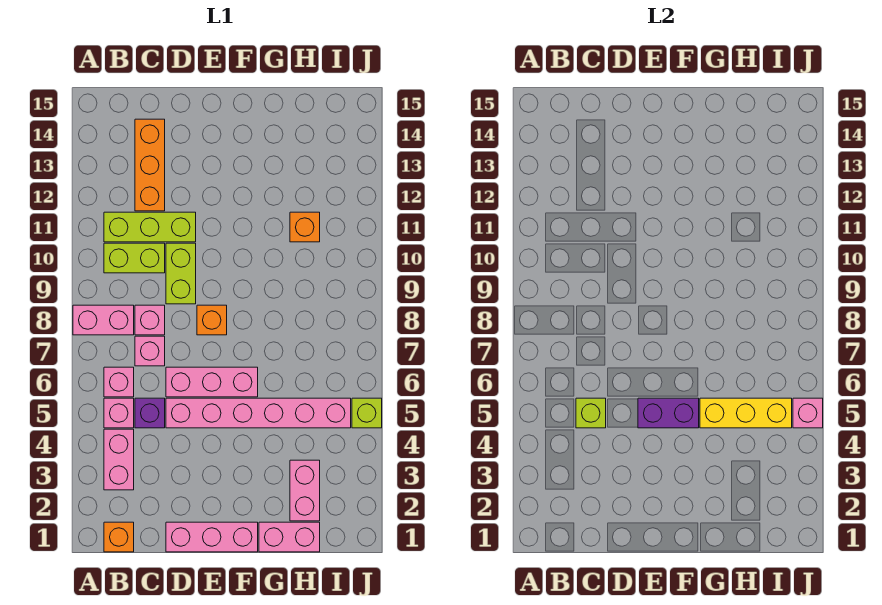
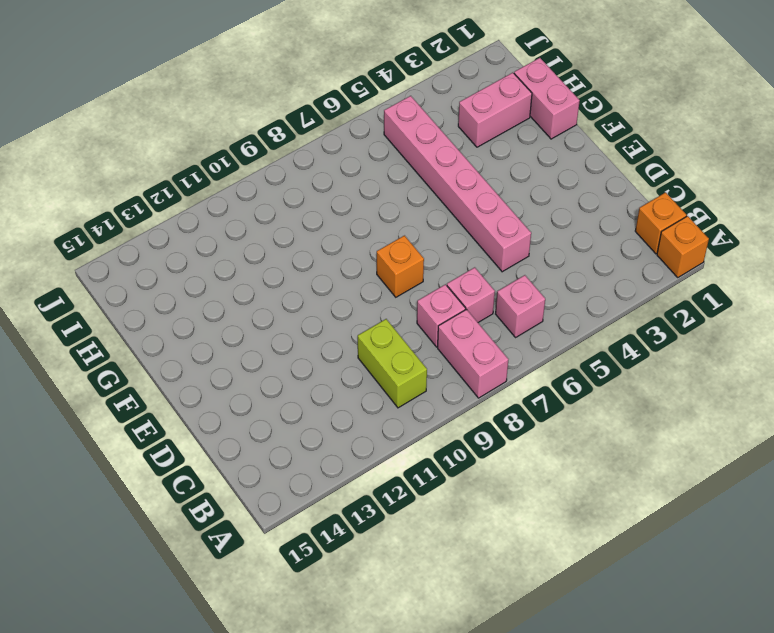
orange 1x1 brick [657,216,709,277] -> orange 1x1 brick moved to [290,212,320,242]
none -> pink 1x2 brick [104,429,134,490]
none -> pink 1x1 brick [104,398,134,428]
none -> lime 1x3 brick [104,212,196,242]

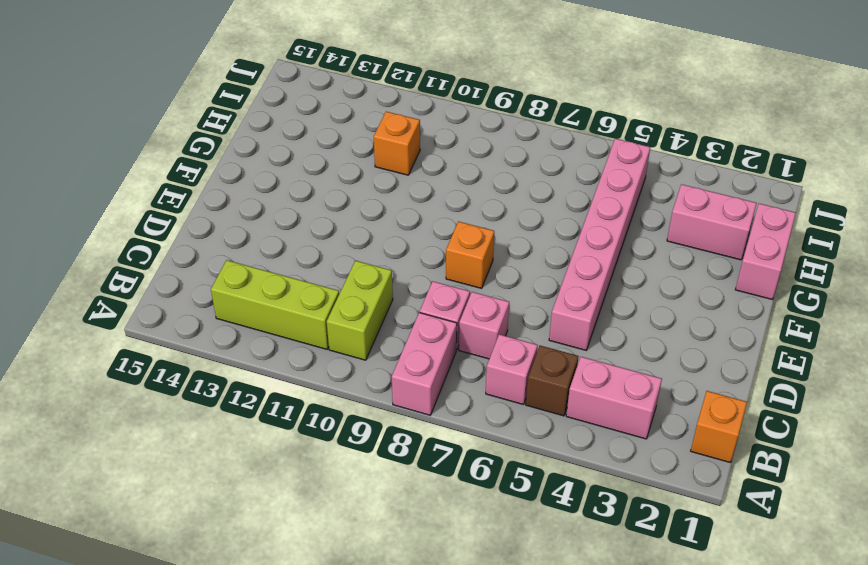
brown 1x1 brick [526,346,579,416] -> pink 1x1 brick [104,398,134,428]
lime 1x3 brick [211,260,339,349] -> lime 1x3 brick turned to [104,212,196,242]
none -> purple 1x1 brick [135,398,165,428]
none -> orange 1x3 brick [135,119,165,211]
none -> pink 1x3 brick [166,522,258,552]

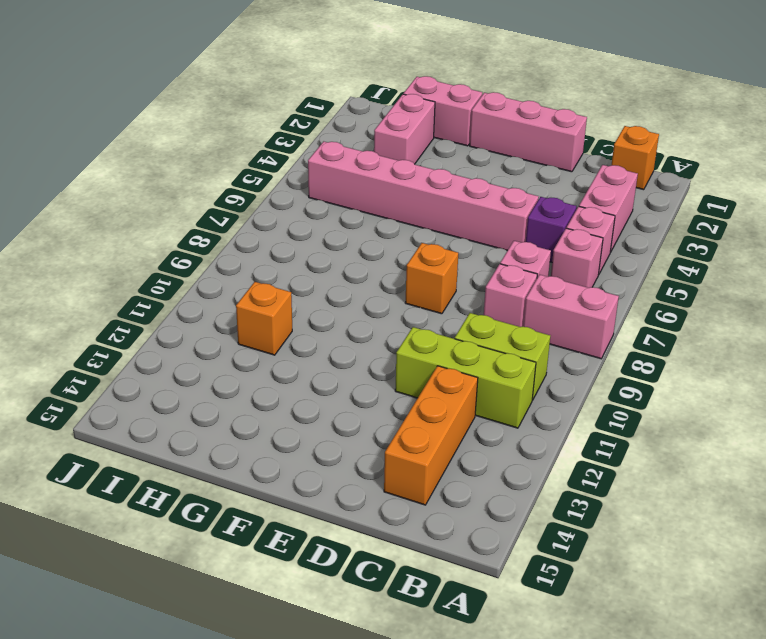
none -> pink 1x3 brick [166,367,258,397]
none -> lime 1x2 brick [166,243,196,304]
none -> lime 1x1 brick [352,398,382,428]

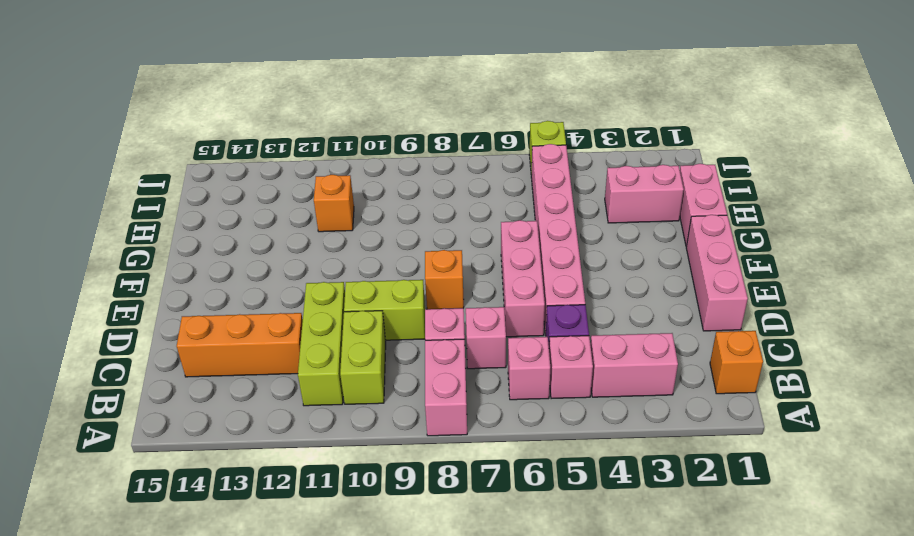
none -> lime 1x1 brick [576,398,606,428]
none -> purple 1x2 brick [638,398,699,428]
none -> yellow 1x3 brick [700,398,792,428]

